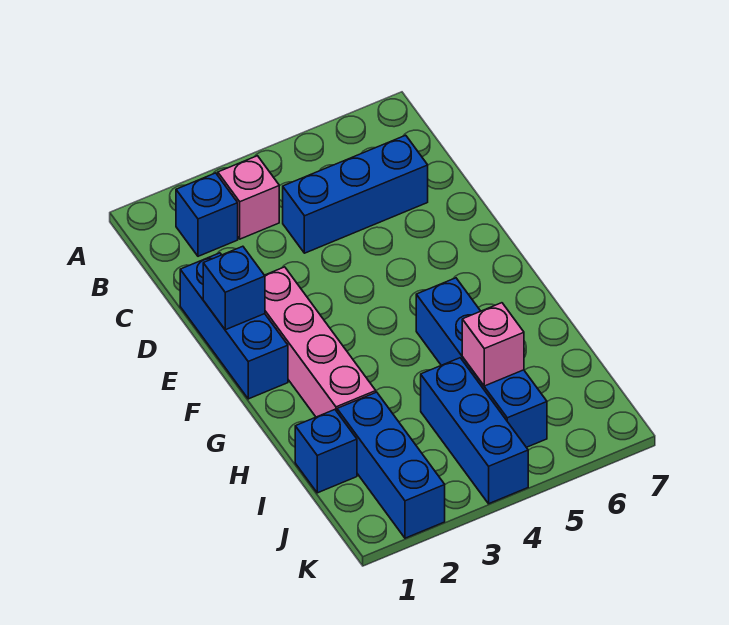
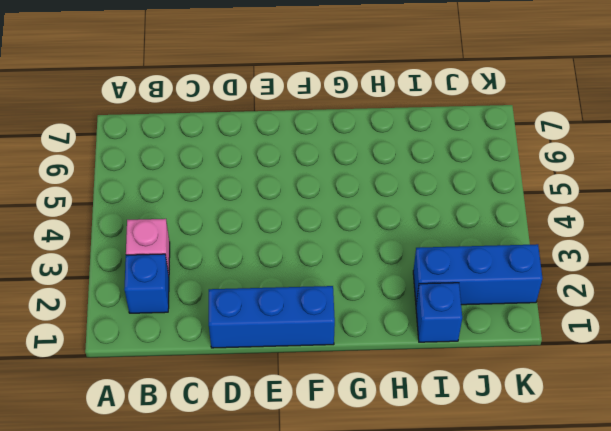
none -> blue 1x3 brick [283,135,428,253]
none -> pink 1x4 brick [265,267,376,417]

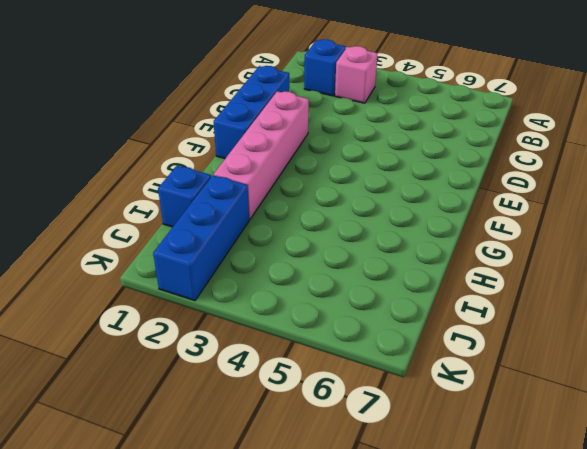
none -> blue 1x3 brick [283,135,428,253]
none -> blue 1x4 brick [416,278,547,447]

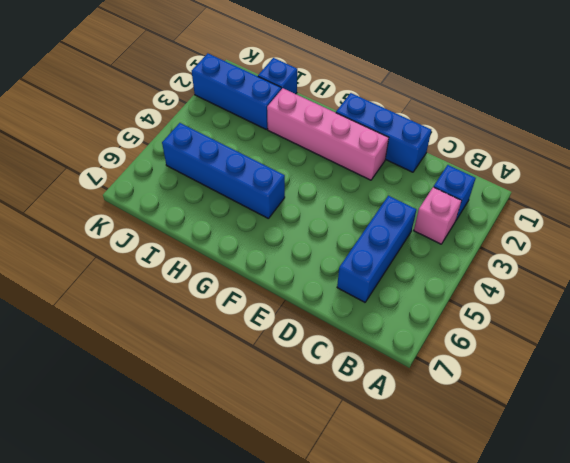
none -> blue 1x3 brick [421,358,528,504]
none -> blue 1x1 brick [203,246,265,330]

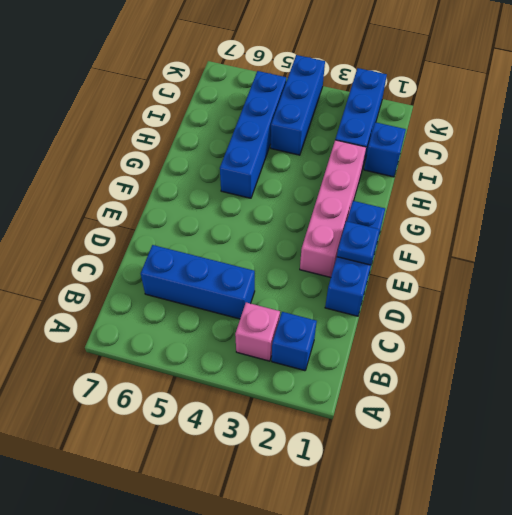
blue 1x1 plate [337,221,380,265] -> blue 1x1 brick [203,246,265,330]
none -> pink 1x1 brick [462,303,524,386]

